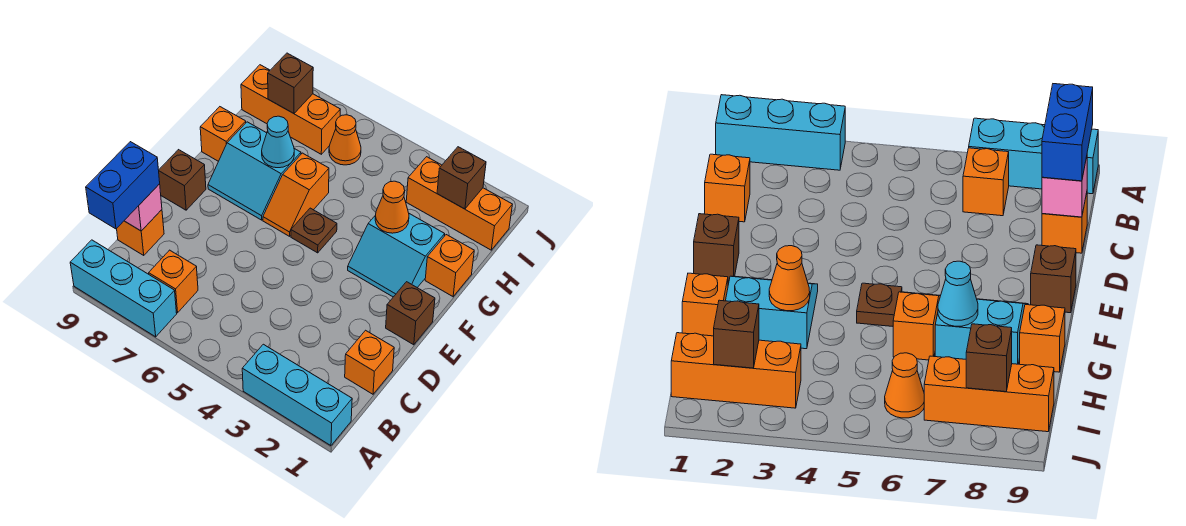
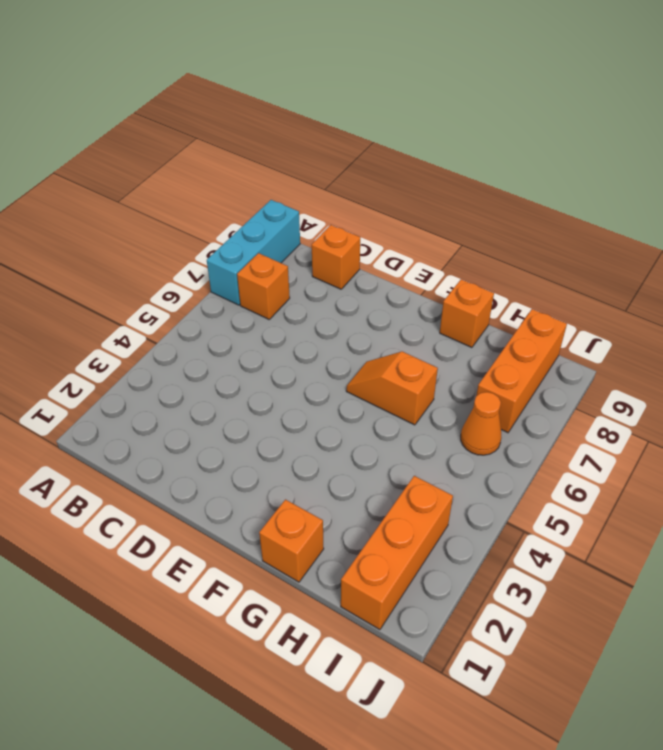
none -> cyan 1x3 brick [242,344,352,446]
none -> orange 1x1 brick [345,330,394,394]
none -> brown 1x1 brick [386,282,435,345]

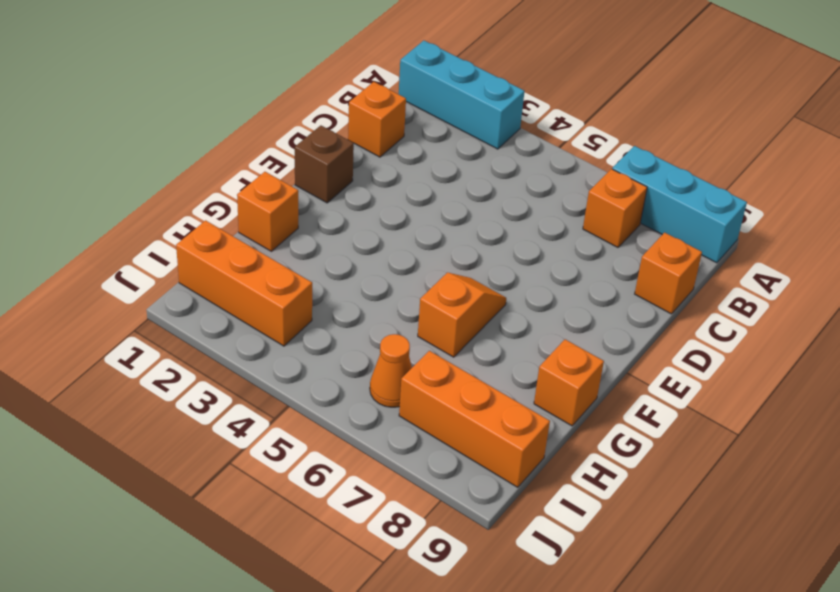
none -> brown 1x1 brick [159,150,206,210]
none -> cyan 2x2 slope [348,214,445,297]
none -> brown 1x1 plate [291,208,337,253]

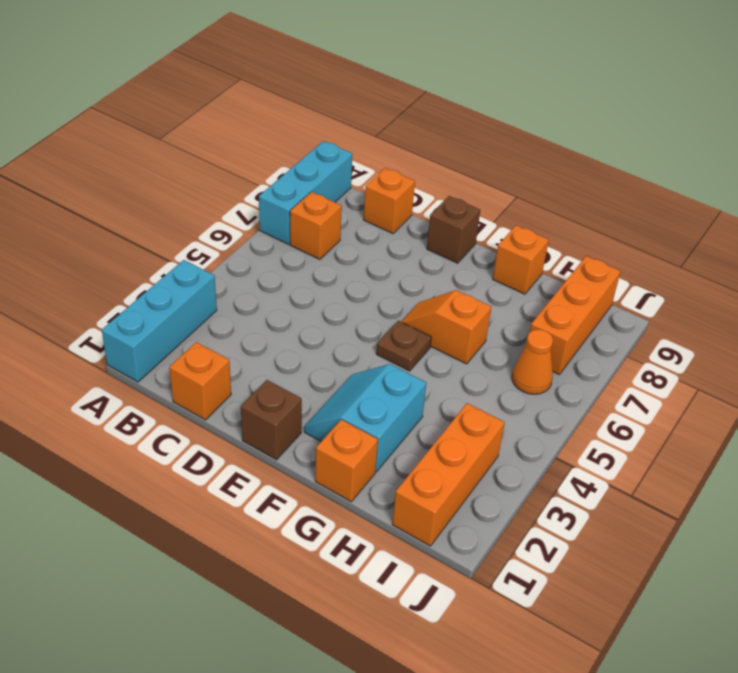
none -> cyan 2x2 slope [208,122,301,220]
none -> pink 1x1 brick [124,184,162,231]
none -> orange 1x1 cone [375,181,409,233]

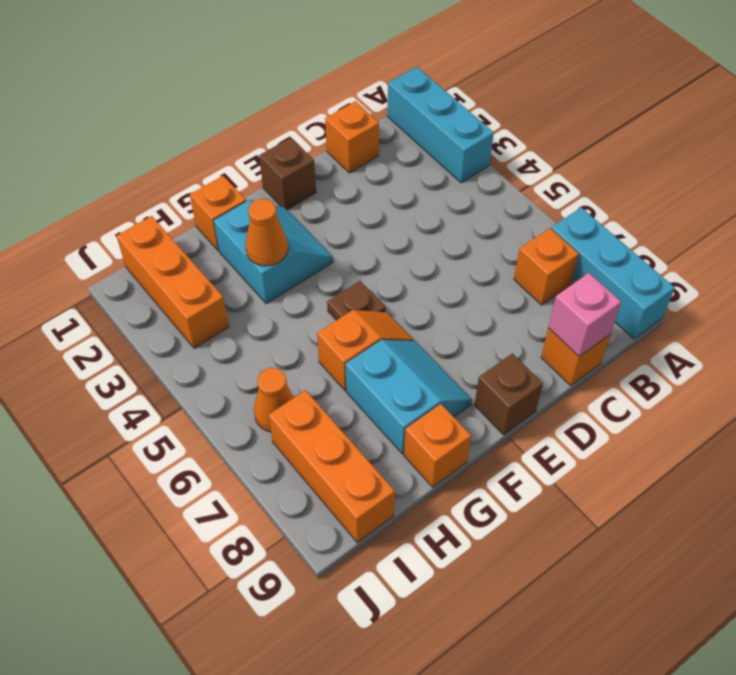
none -> cyan 1x1 cone [262,116,294,168]
none -> brown 1x1 brick [437,147,486,209]
none -> brown 1x1 brick [268,53,313,114]

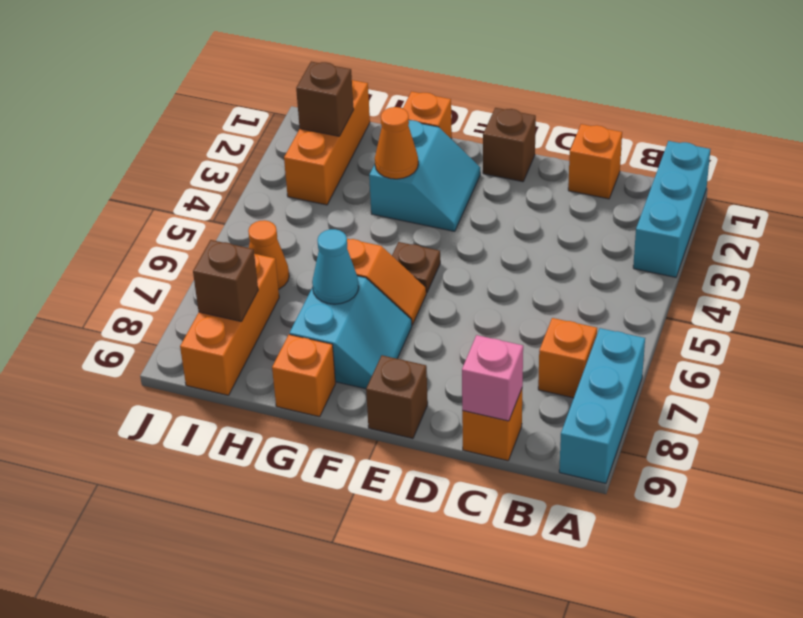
none -> blue 1x2 brick [86,142,160,229]

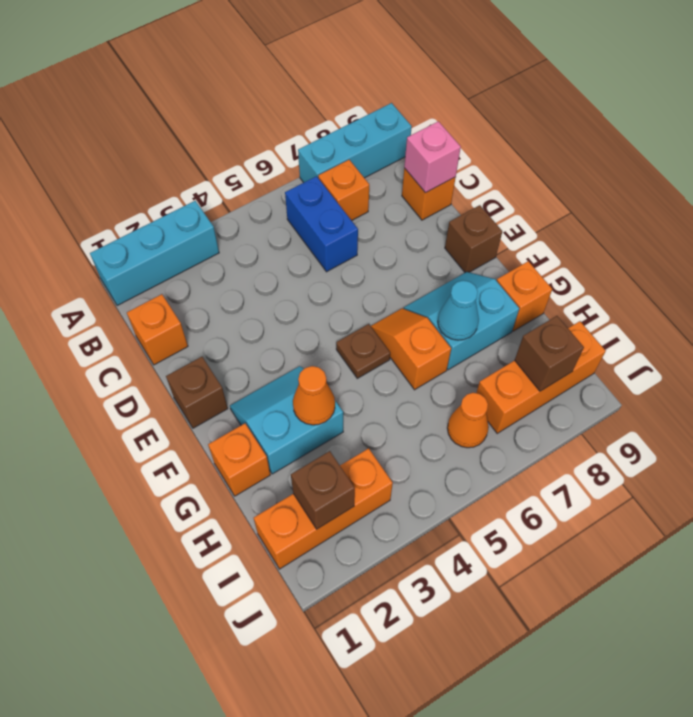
blue 1x2 brick [285,176,358,272] -> blue 1x2 brick moved to [86,142,160,229]

